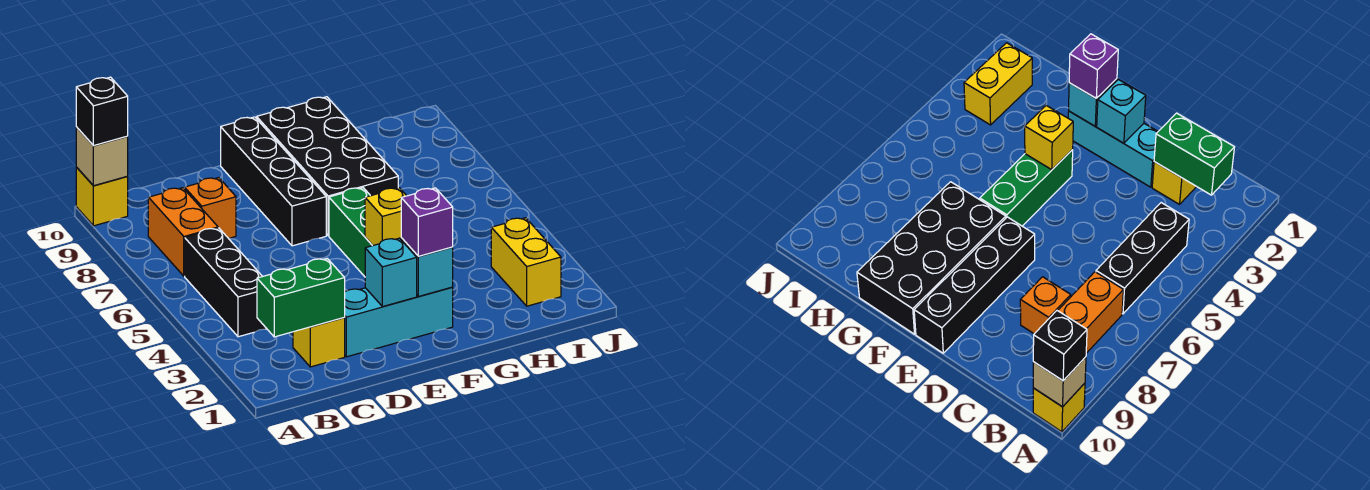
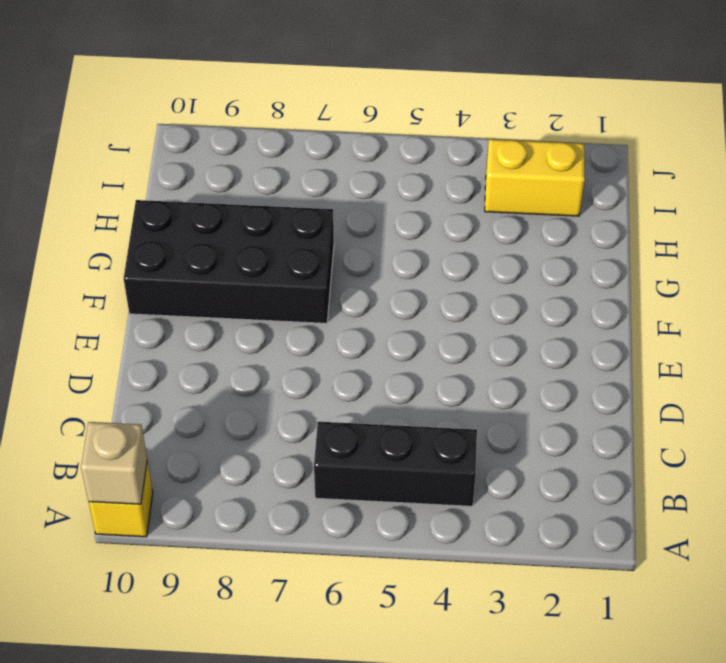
none -> orange 1x2 brick [148,188,218,276]
none -> yellow 1x1 brick [293,318,345,367]
none -> orange 1x1 brick [185,178,236,238]

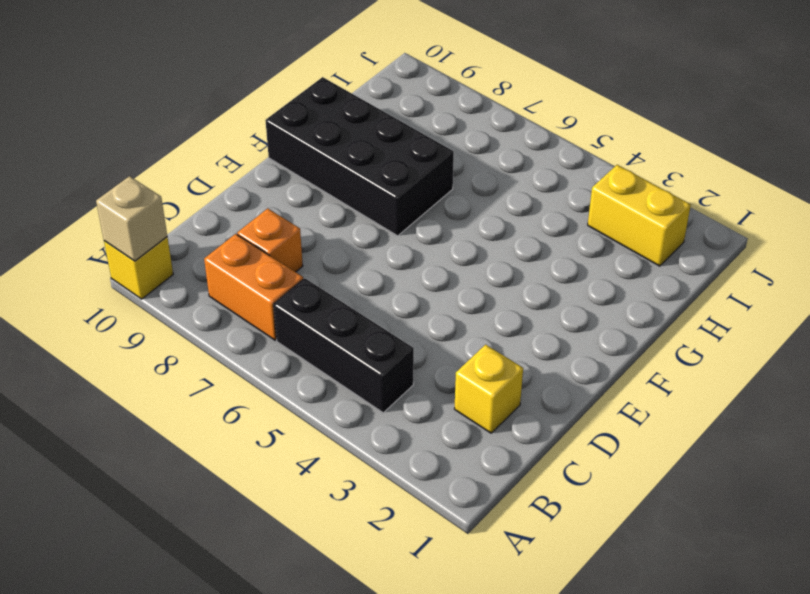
none -> cyan 1x3 brick [344,287,453,357]
none -> black 1x4 brick [221,117,326,246]
none -> green 1x3 brick [329,188,372,277]

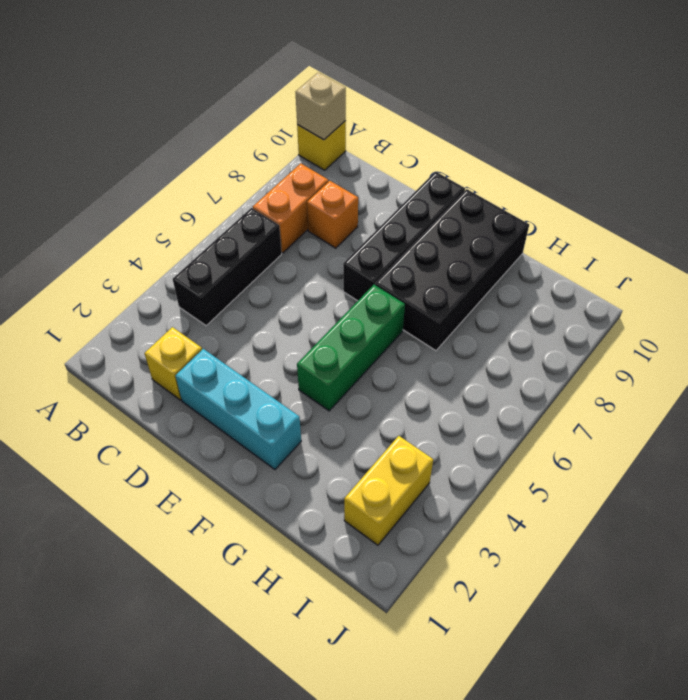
none -> green 1x2 brick [257,259,345,337]
none -> cyan 1x1 brick [365,238,417,307]
none -> cyan 1x1 brick [401,238,453,296]

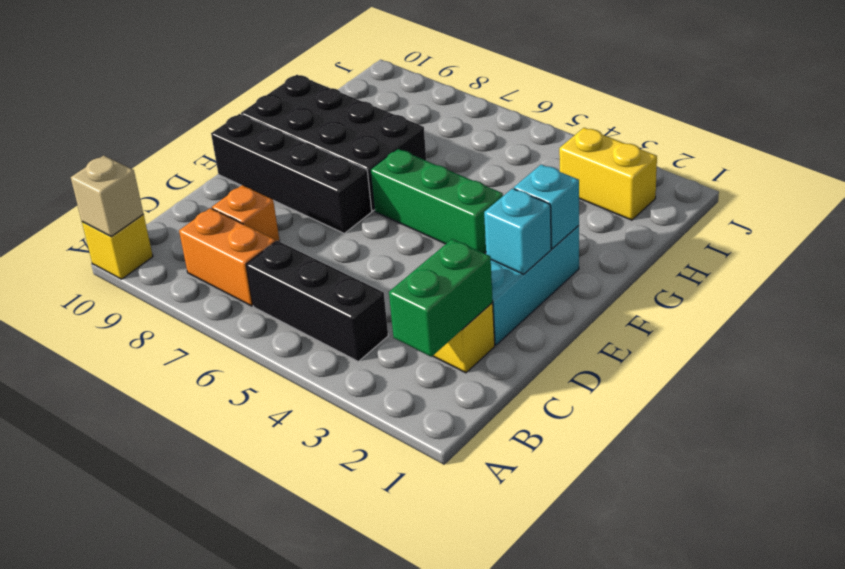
none -> yellow 1x1 brick [365,188,406,246]
none -> black 1x1 brick [76,77,128,146]
none -> purple 1x1 brick [401,188,453,256]

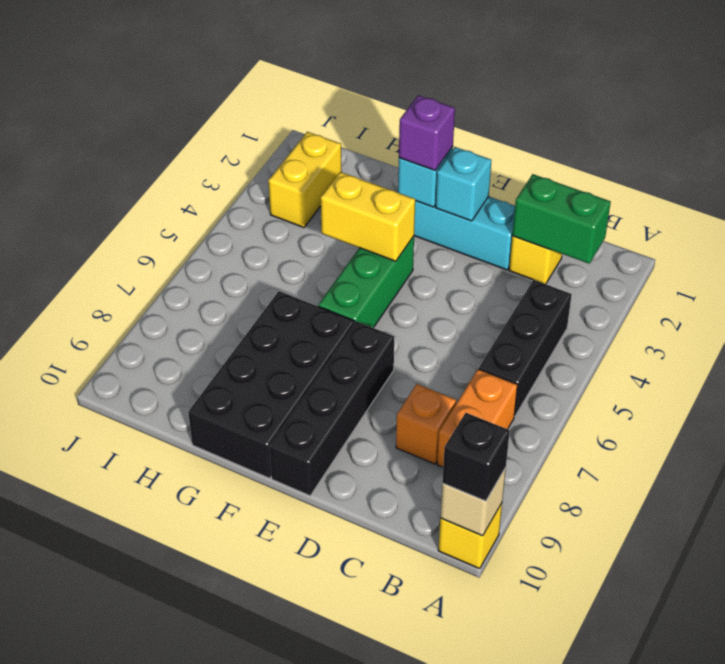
yellow 1x2 brick [321,172,415,261] -> yellow 1x1 brick [365,188,406,246]

